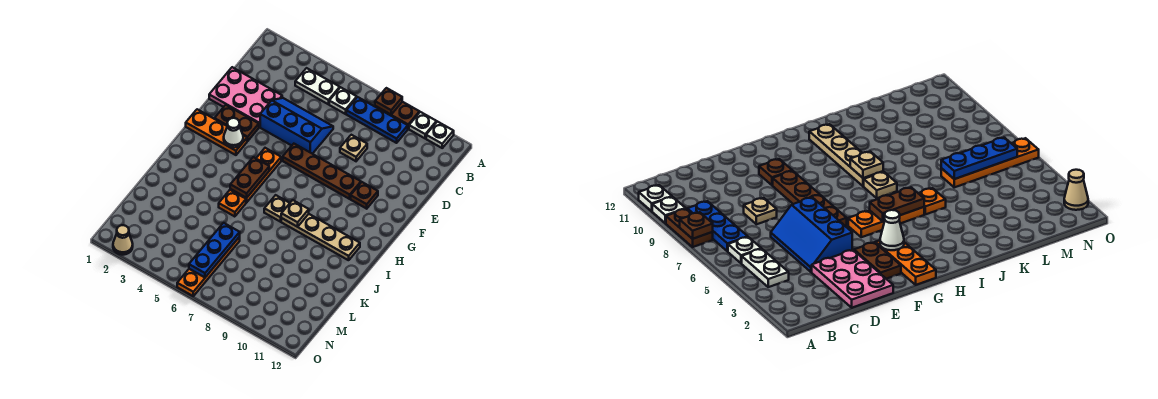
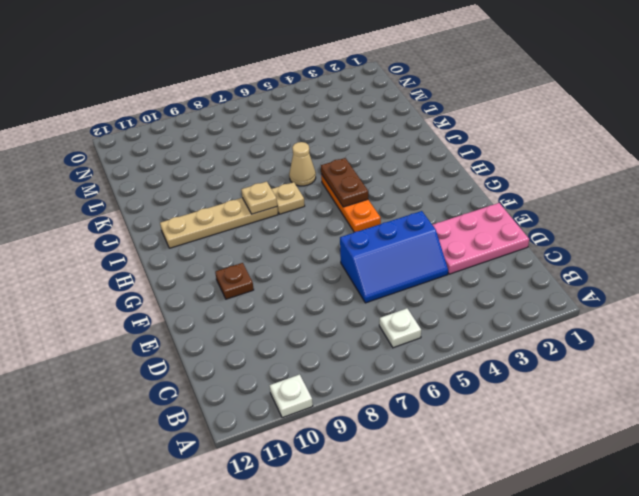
tan 1x1 cone [289,142,316,186] -> tan 1x1 cone moved to [113,225,133,255]
none -> brown 1x2 plate [375,102,419,129]
none -> white 1x1 plate [426,122,454,148]
none -> white 1x2 plate [295,68,340,104]

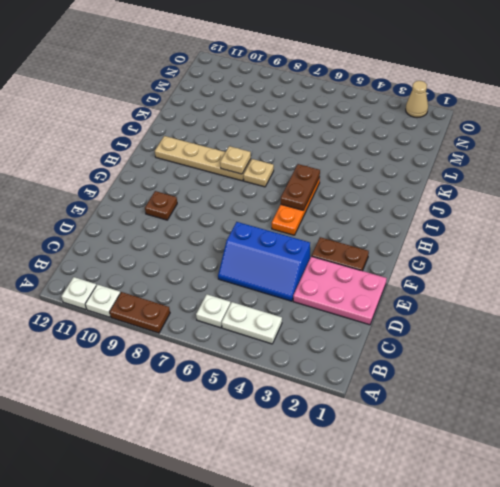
none -> blue 1x3 plate [346,97,408,143]
none -> tan 1x1 plate [340,135,367,161]
none -> brown 1x4 plate [283,144,361,199]

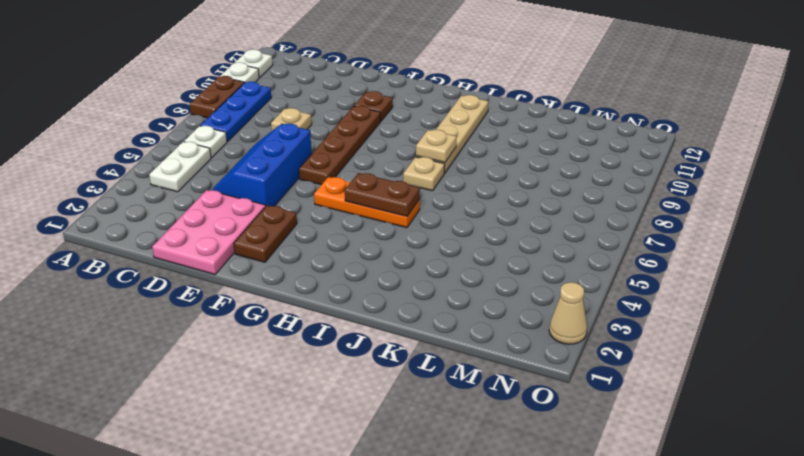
none -> orange 1x3 plate [186,109,247,155]
none -> orange 1x1 plate [219,190,246,217]
none -> orange 1x4 plate [177,237,240,296]

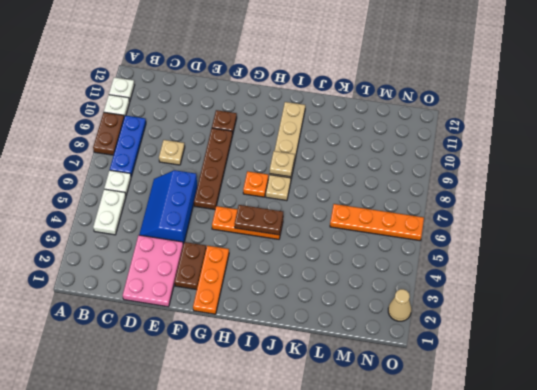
orange 1x1 plate [243,171,268,197] -> orange 1x1 plate moved to [219,190,246,217]
none -> brown 1x1 plate [375,88,402,115]
none -> white 1x1 cone [224,118,243,148]
none -> blue 1x3 plate [189,223,240,277]

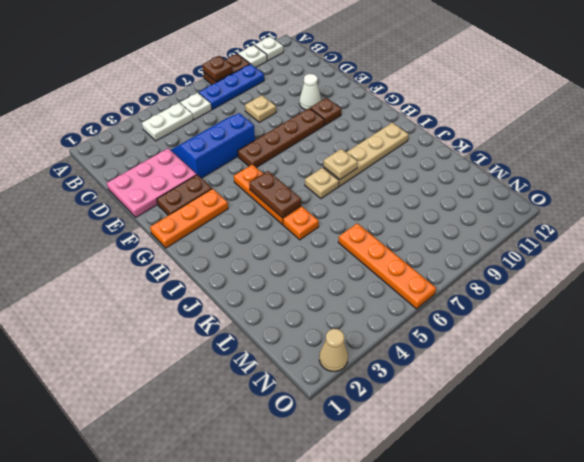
white 1x1 cone [299,74,321,110] -> white 1x1 cone moved to [224,118,243,148]
none -> blue 1x3 plate [189,223,240,277]

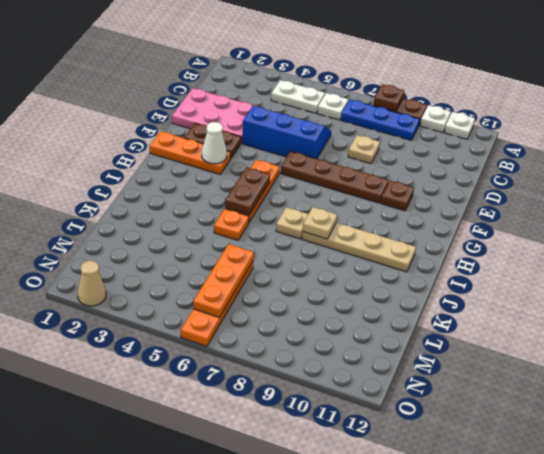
orange 1x3 plate [193,244,254,317] -> blue 1x3 plate [189,223,240,277]

